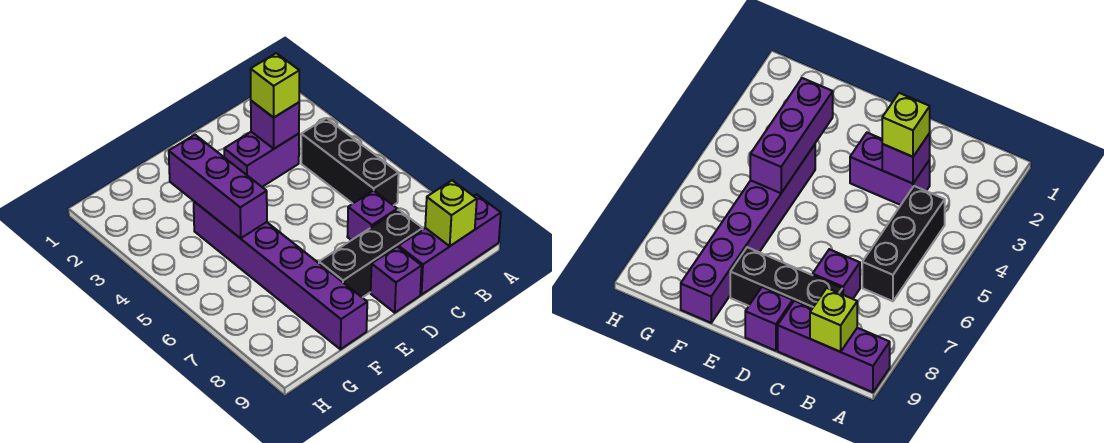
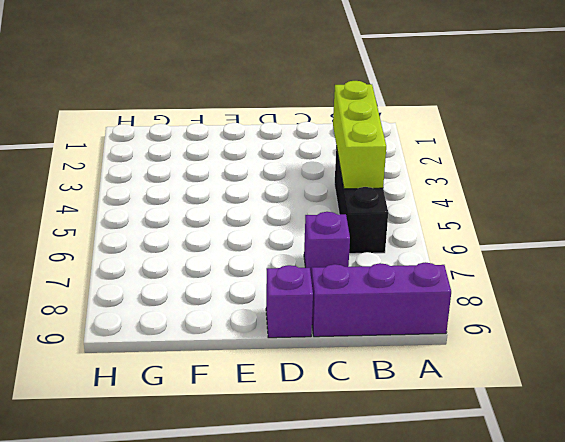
lime 1x3 brick [333,81,386,189] -> none
none -> purple 1x2 brick [224,132,299,187]
none -> black 1x3 brick [319,210,423,298]

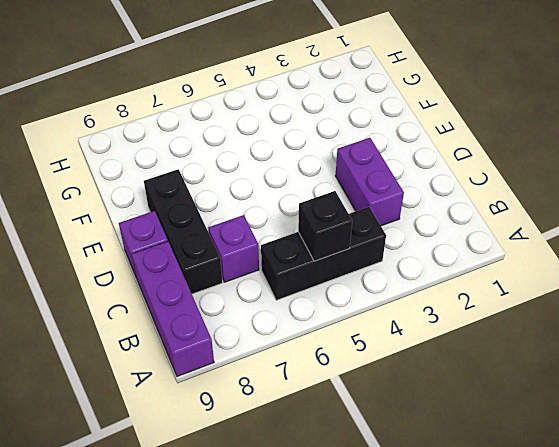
black 1x1 brick [298,191,352,261] -> none
none -> purple 1x6 brick [194,202,367,349]
none -> lime 1x1 brick [425,180,477,246]

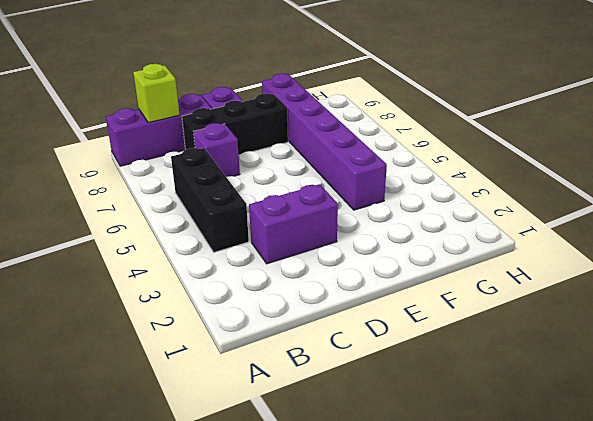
none -> purple 1x1 brick [251,101,299,149]
none -> purple 1x3 brick [169,135,267,238]

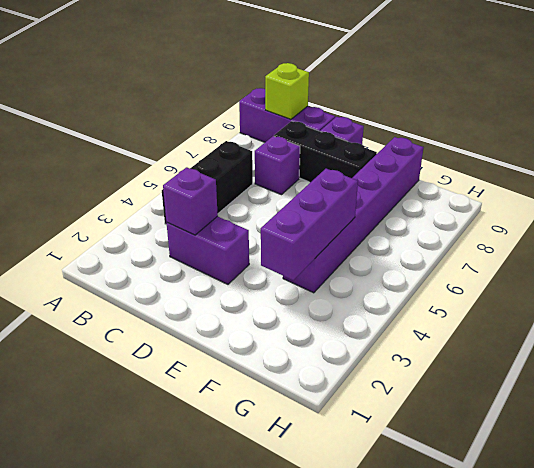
none -> lime 1x1 brick [251,53,299,118]

